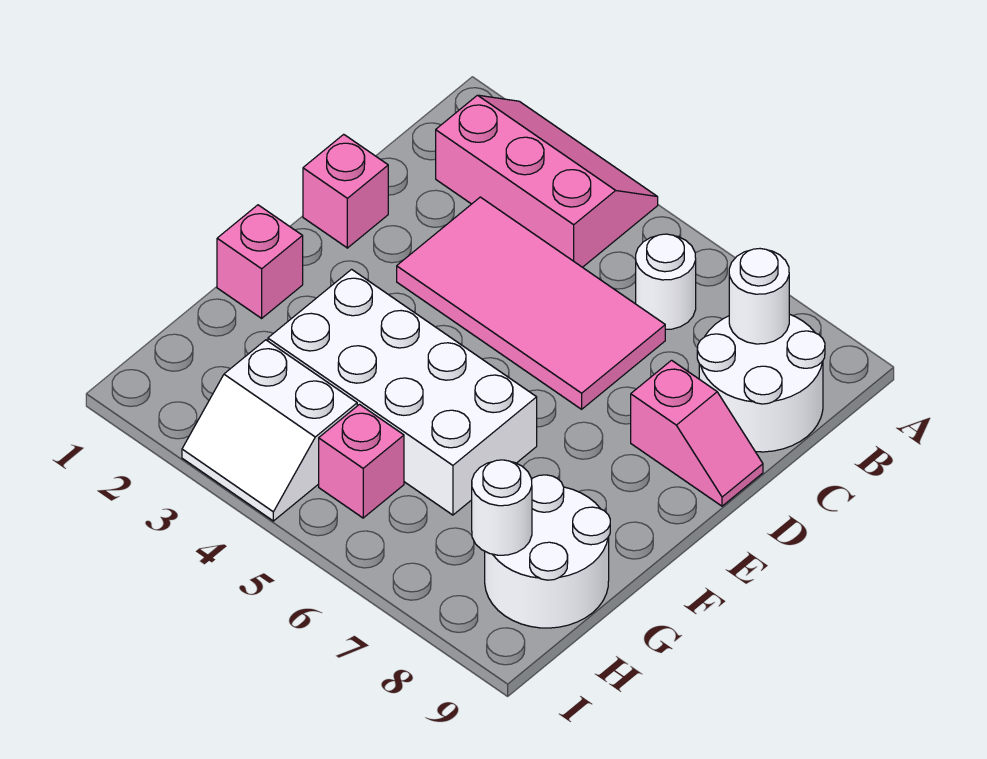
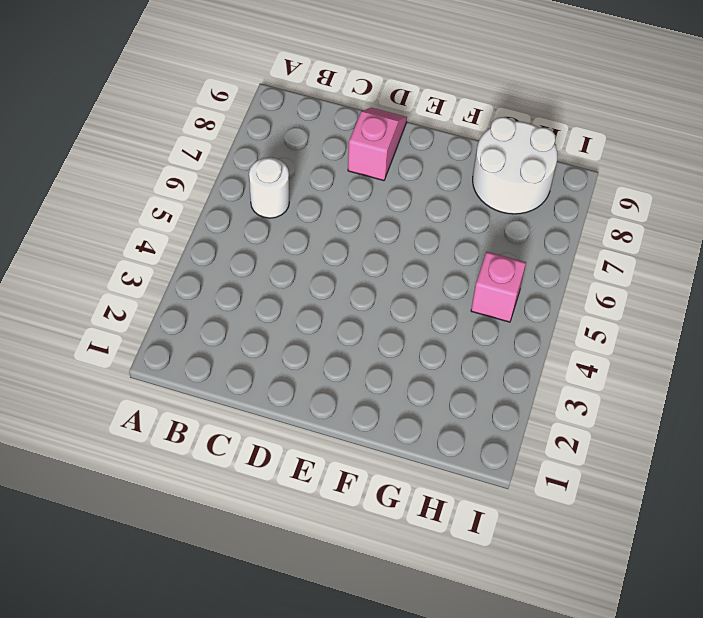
none -> pink 2x3 slope [436,95,658,267]
none -> white 2x2 round brick [697,314,825,452]
none -> pink 2x4 tile [397,197,665,409]

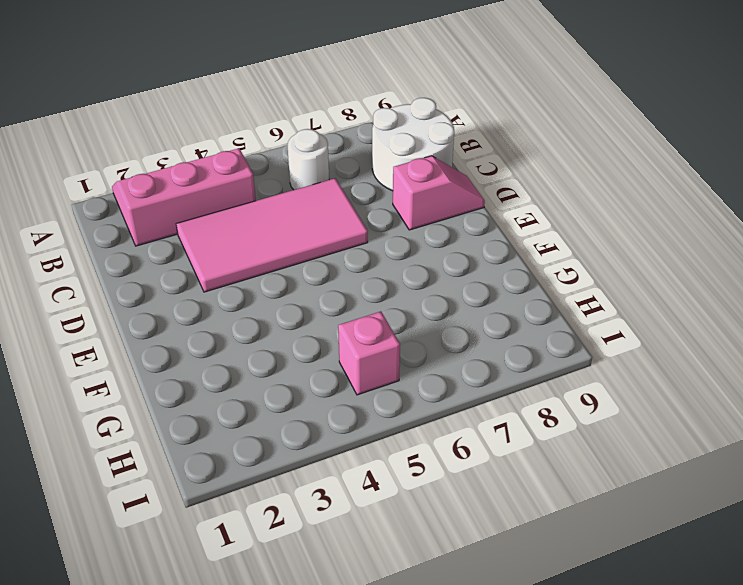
none -> pink 1x1 brick [303,134,388,248]
none -> pink 1x1 brick [217,205,303,318]
none -> white 2x4 brick [268,269,537,515]

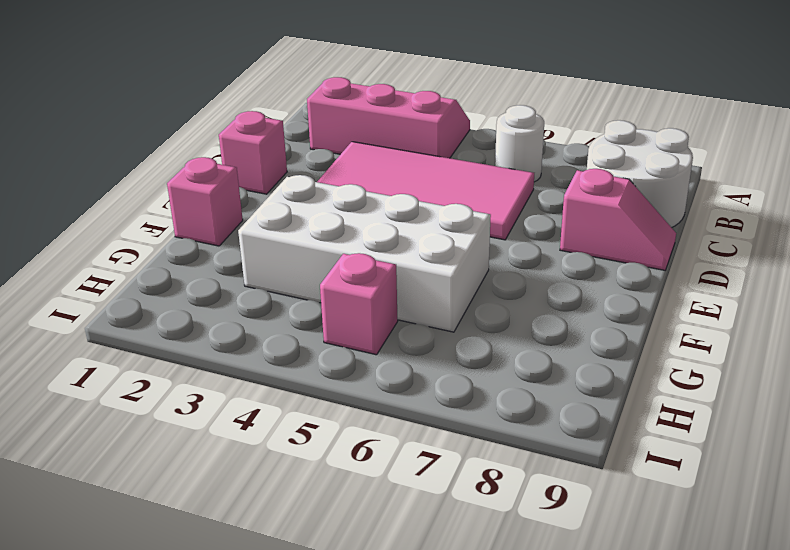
none -> white 2x2 round brick [485,475,610,628]
none -> white 2x2 slope [182,340,357,521]
none -> white 1x1 round brick [729,249,789,344]

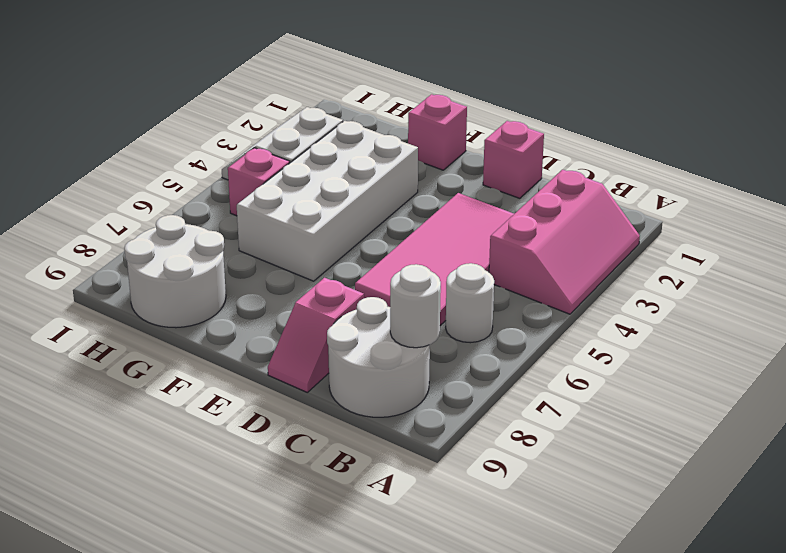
none -> white 1x1 round brick [472,460,532,555]

